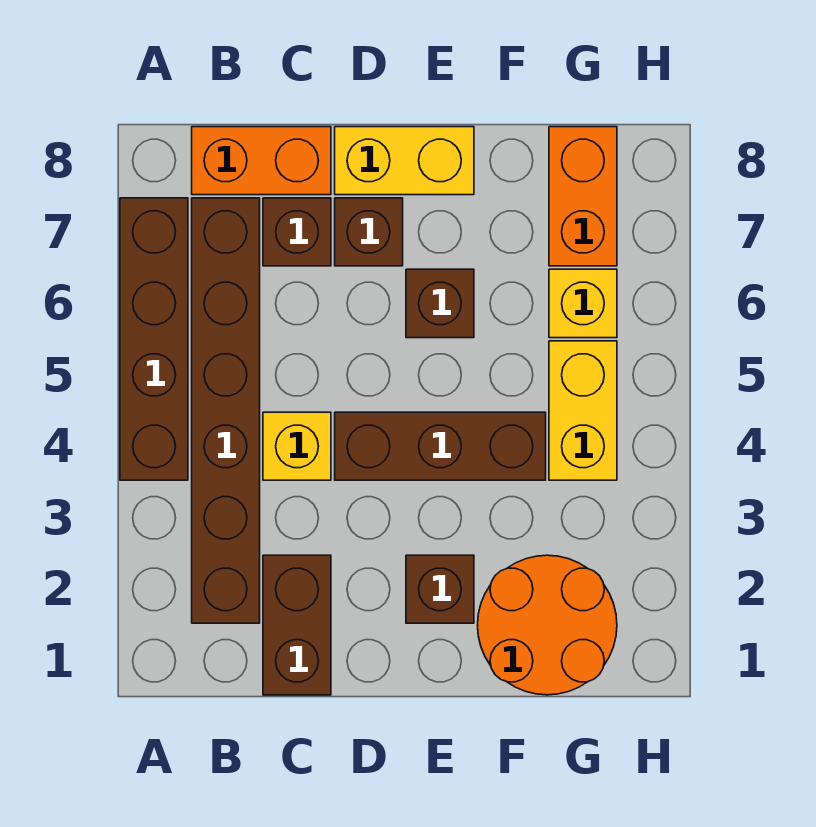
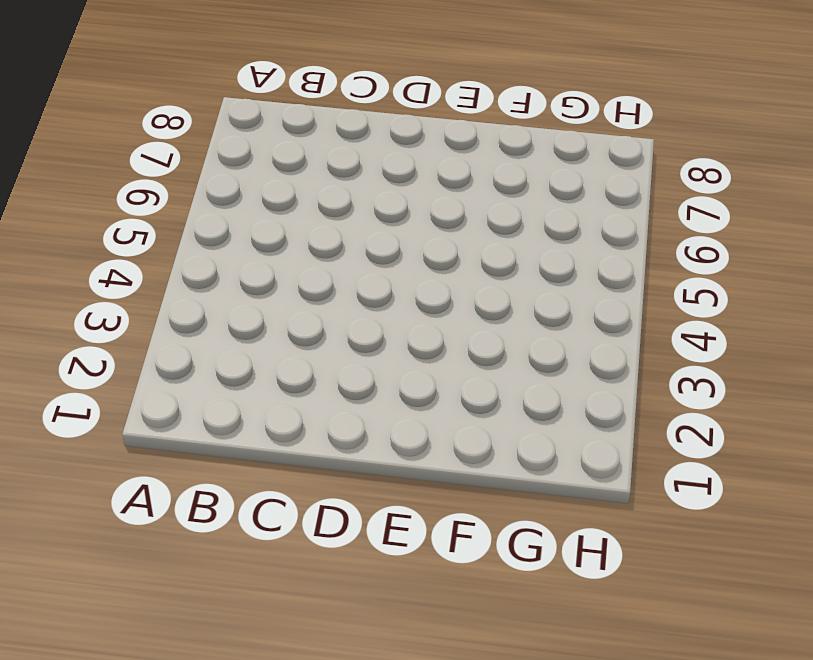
none -> brown 1x4 brick [120,198,188,480]
none -> brown 1x6 brick [192,198,260,623]
none -> orange 1x2 brick [192,127,331,195]

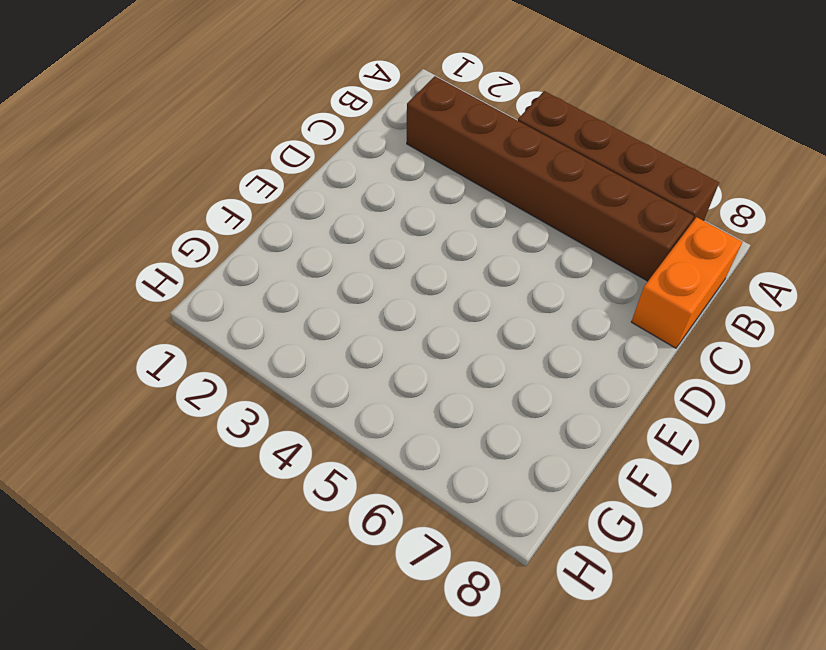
none -> brown 1x2 brick [263,555,331,695]
none -> yellow 1x1 brick [263,412,331,480]
none -> brown 1x1 brick [263,198,331,266]

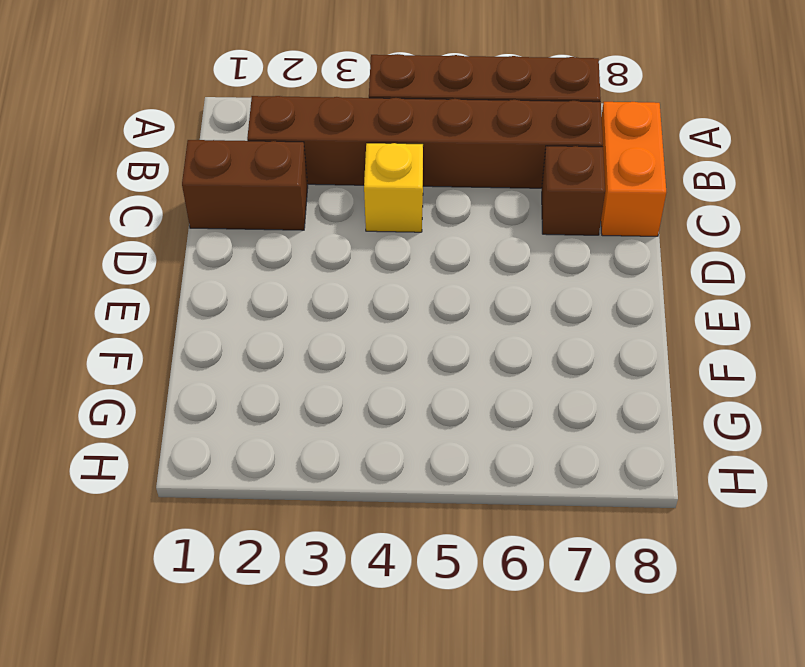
none -> brown 1x3 brick [335,412,546,480]
none -> brown 1x1 brick [335,198,403,266]
none -> yellow 1x2 brick [335,127,474,195]

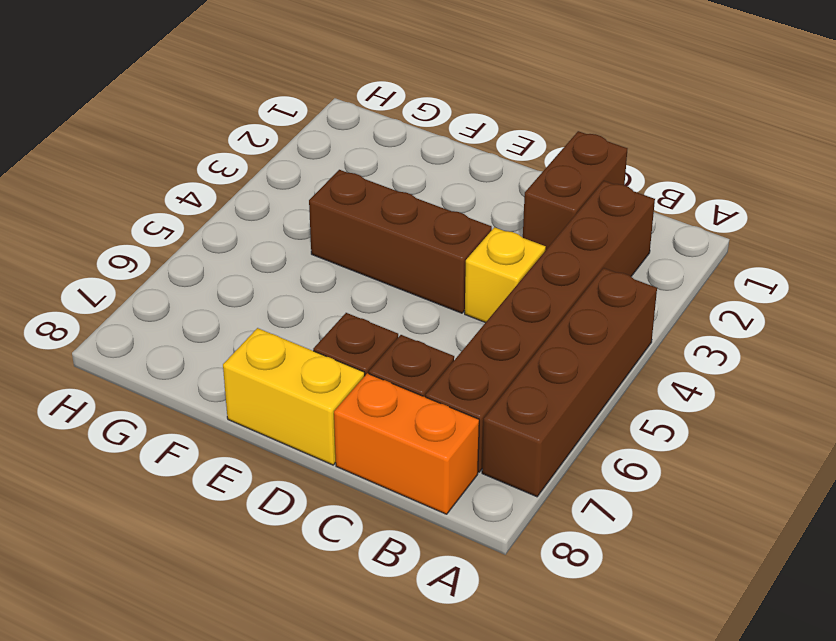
none -> brown 1x1 brick [406,555,474,623]
none -> brown 1x1 brick [406,269,474,338]
none -> orange 2x2 round brick [478,555,617,695]

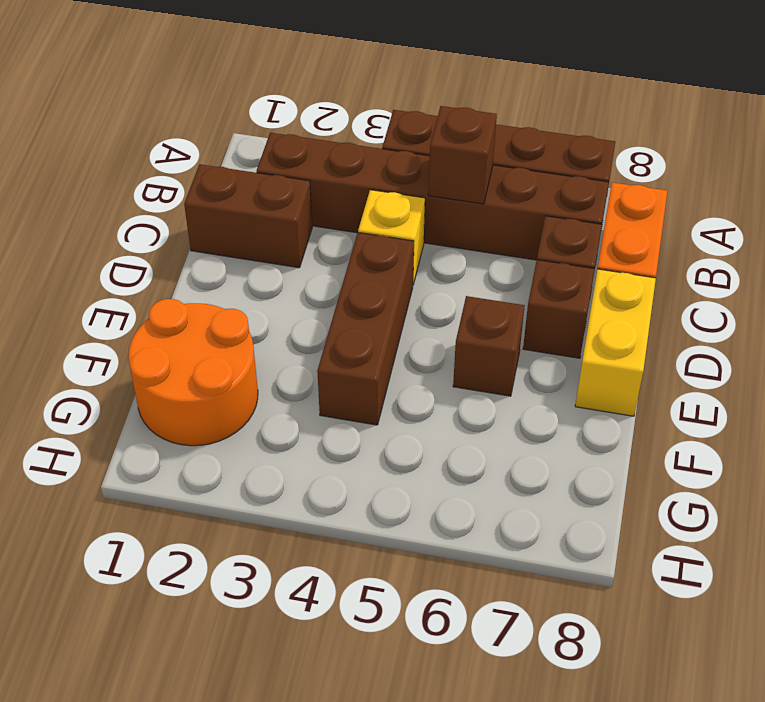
brown 1x1 brick [428,106,497,204] -> brown 1x1 brick moved to [406,555,474,623]
none -> yellow 1x2 brick [549,341,617,480]
none -> yellow 1x1 brick [549,269,617,338]
none -> orange 1x2 brick [549,127,617,266]

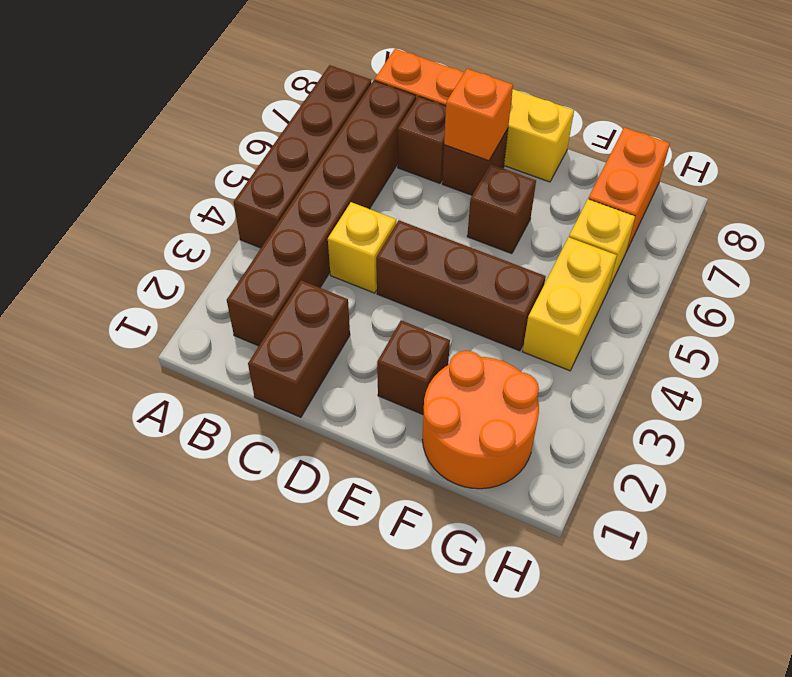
orange 1x1 brick [444,69,513,161] -> none

